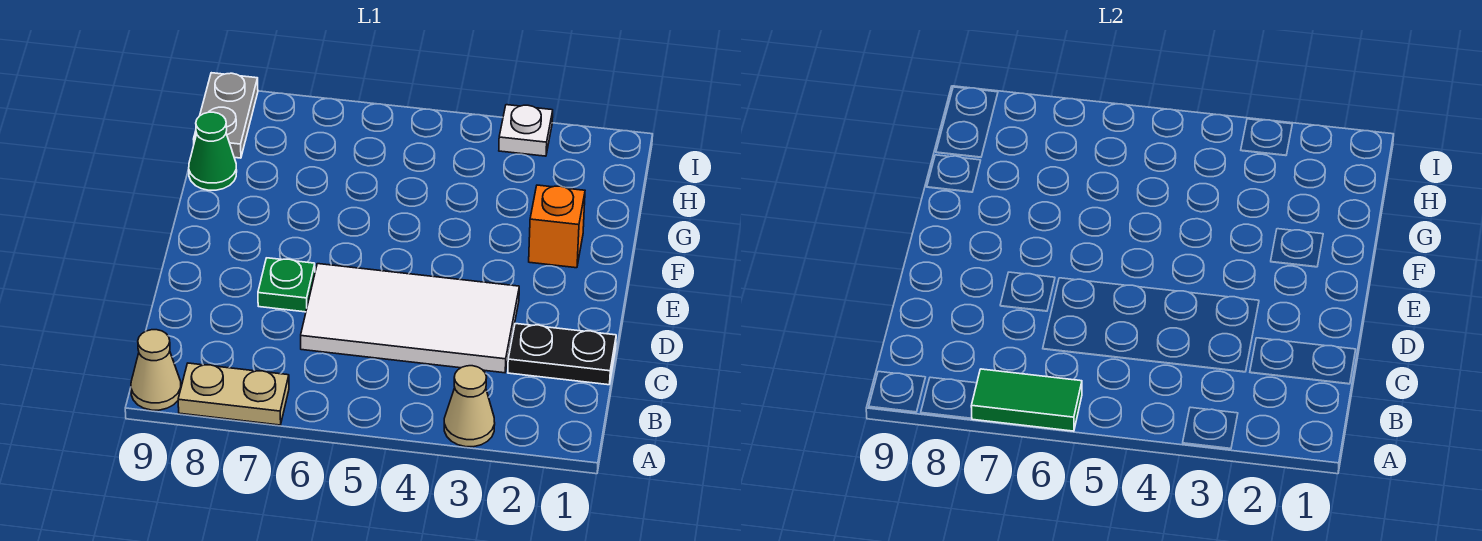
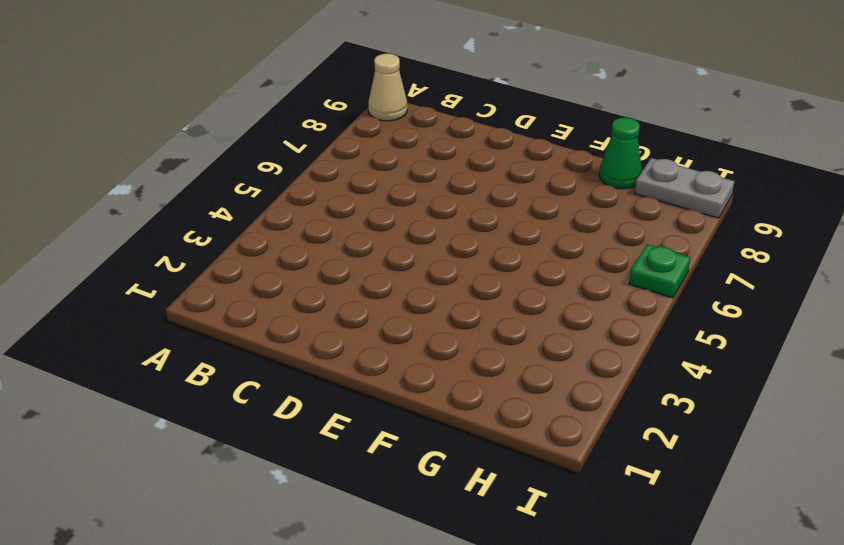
green 1x1 plate [629,244,691,298] -> green 1x1 plate moved to [258,258,315,312]
none -> tan 1x1 cone [444,366,495,447]
none -> tan 1x2 plate [178,363,289,425]

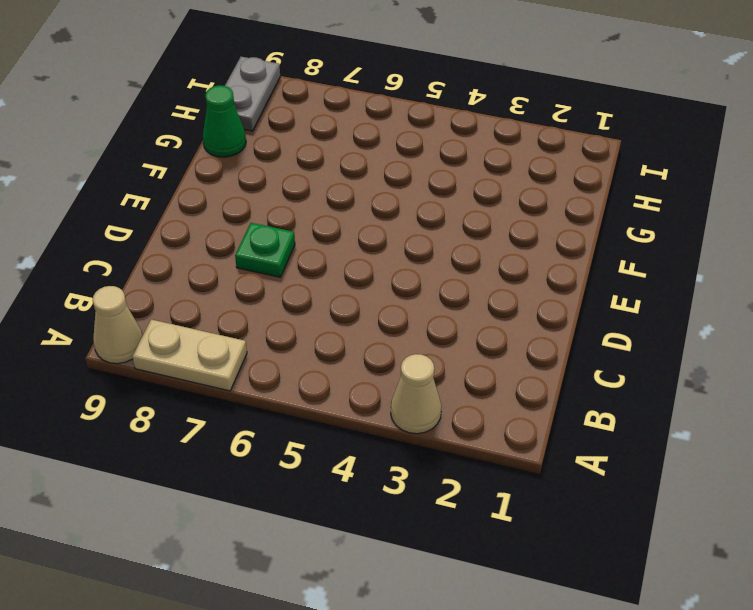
none -> black 1x2 plate [508,324,616,385]
none -> white 2x4 tile [301,264,519,373]

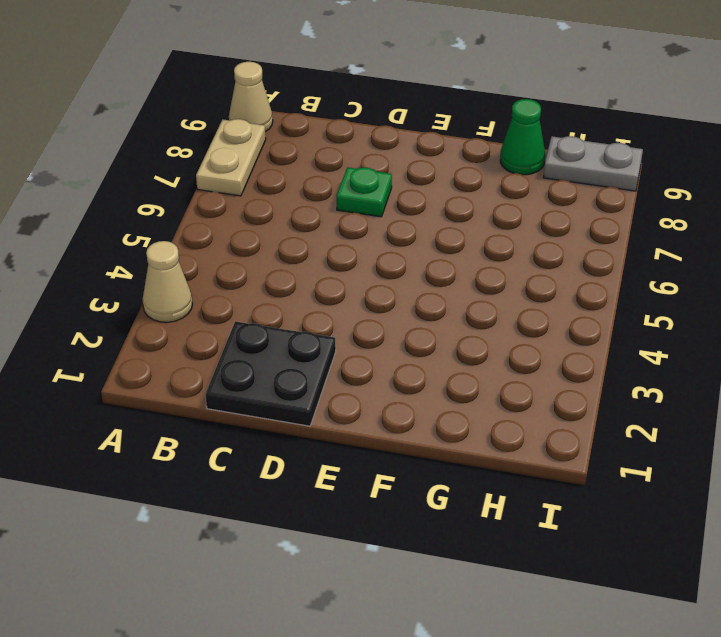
black 2x2 plate [205,321,336,426] -> black 1x2 plate [508,324,616,385]
none -> white 2x4 tile [301,264,519,373]
none -> orange 1x1 brick [529,185,585,268]

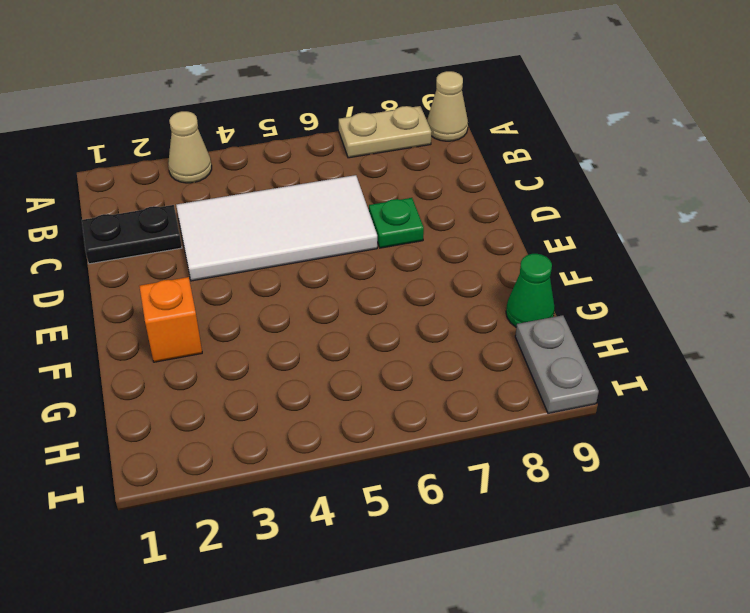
none -> white 1x1 plate [499,105,553,156]
none -> green 1x2 tile [971,369,1082,431]

